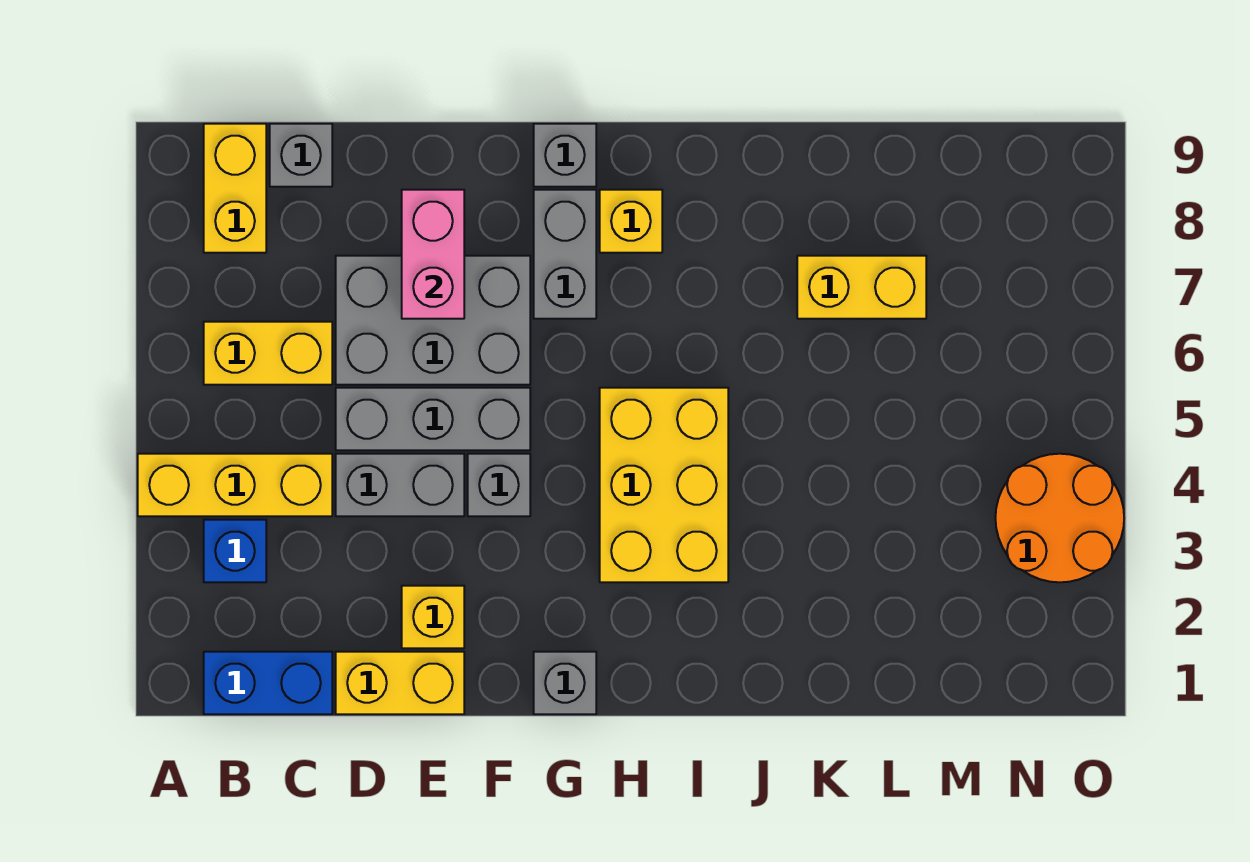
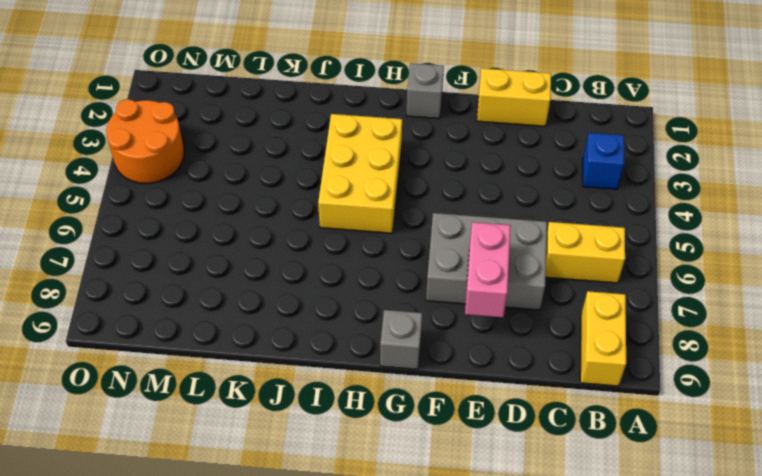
none -> yellow 1x3 brick [138,454,332,516]
none -> blue 1x2 brick [204,652,332,714]
none -> grey 1x1 brick [270,124,332,187]

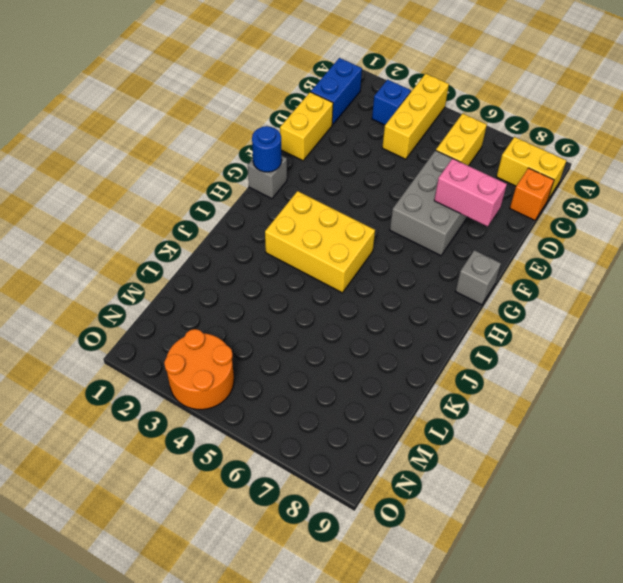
orange 1x1 brick [510,168,554,220] -> grey 1x1 brick [270,124,332,187]
blue 1x1 round brick [252,126,282,172] -> none
none -> grey 1x2 brick [336,454,464,516]
none -> grey 1x3 brick [336,388,530,450]
none -> yellow 1x1 brick [402,586,464,648]

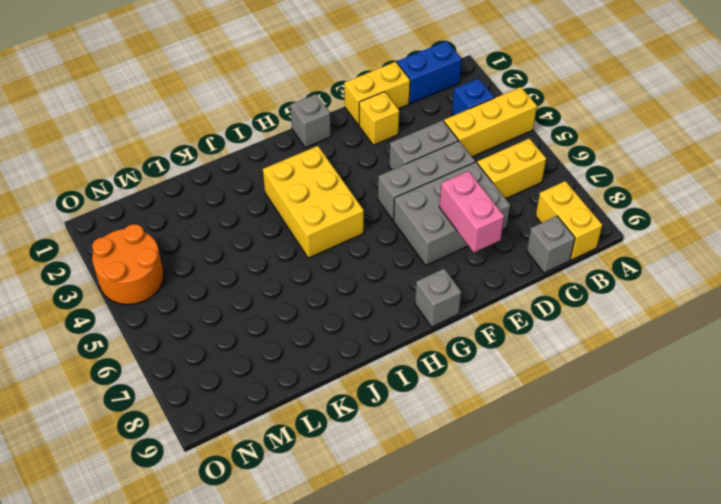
none -> grey 1x1 brick [468,454,530,516]
none -> grey 1x2 brick [534,190,596,319]
none -> yellow 1x1 brick [600,190,662,253]

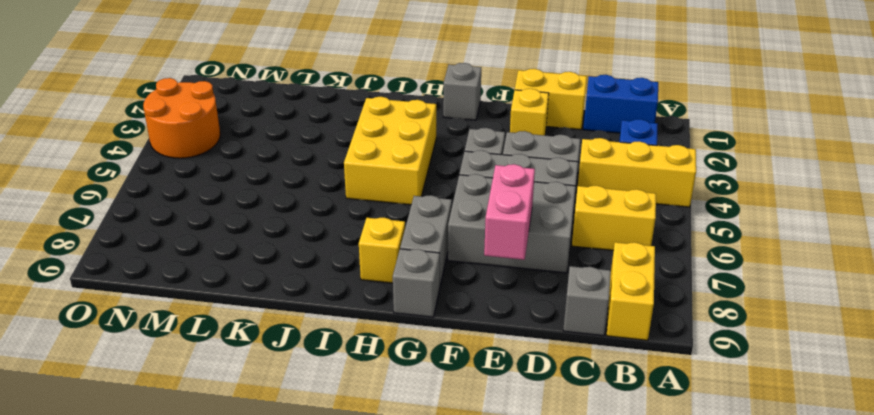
none -> yellow 1x2 brick [797,256,926,319]

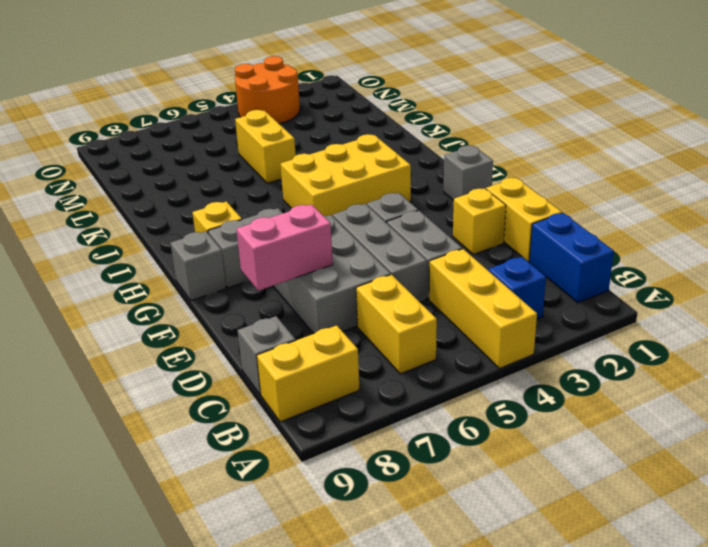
yellow 1x2 brick [235,110,296,183] -> yellow 1x2 brick moved to [797,256,926,319]

